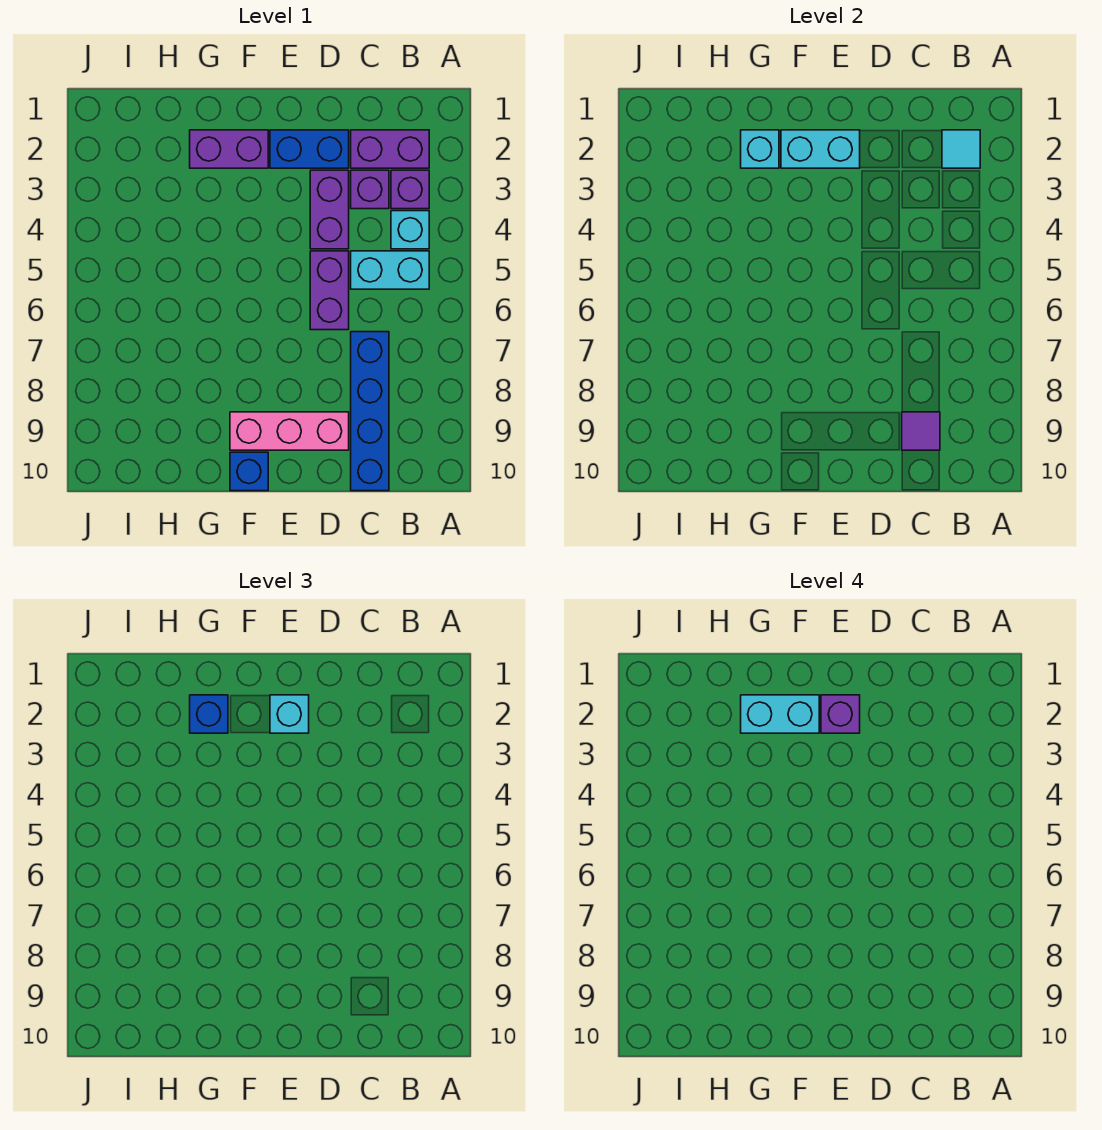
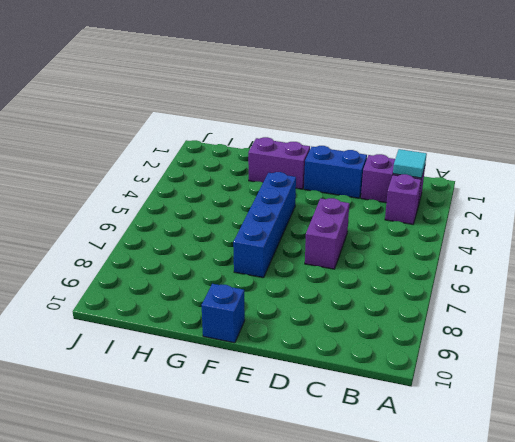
blue 1x4 brick [233,172,296,278] -> blue 1x4 brick moved to [351,332,389,491]
none -> cyan 1x1 brick [391,211,429,249]
none -> cyan 1x2 brick [351,251,429,289]
none -> purple 1x1 brick [351,170,389,209]

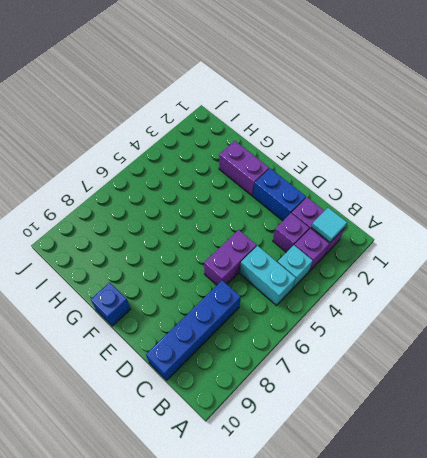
none -> purple 1x2 brick [310,170,349,249]
none -> pink 1x3 brick [230,412,349,450]
none -> purple 1x1 tile [902,412,940,450]

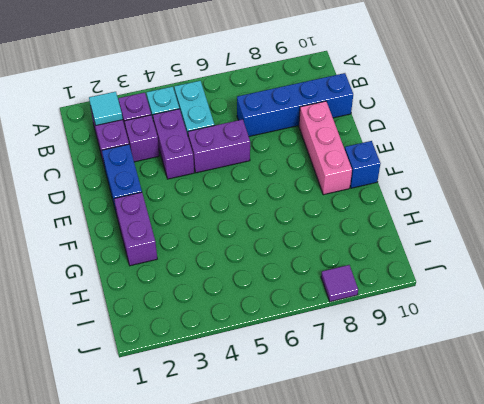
purple 1x2 brick [153,109,194,179] -> purple 1x2 brick turned to [310,170,349,249]
purple 1x1 tile [321,265,358,302] -> purple 1x1 tile moved to [902,412,940,450]
none -> cyan 1x2 brick [781,130,860,168]
none -> cyan 1x1 brick [741,130,779,168]
none -> cyan 1x1 brick [270,695,309,733]

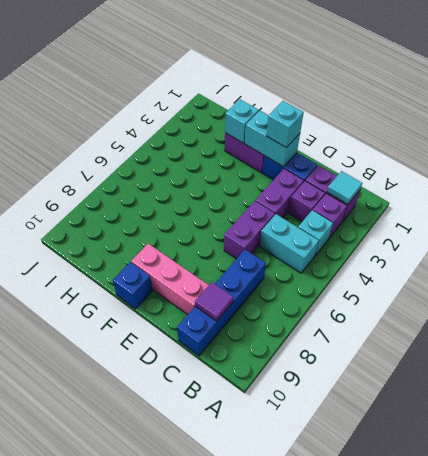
none -> blue 1x1 brick [190,695,228,733]
none -> purple 1x1 brick [821,695,860,733]
none -> cyan 1x2 brick [741,695,819,733]

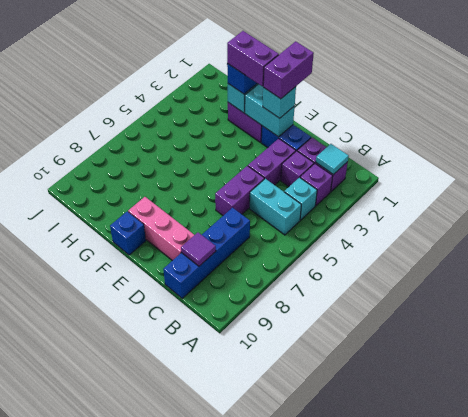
purple 1x2 brick [263,41,314,99] -> purple 1x1 brick [821,695,860,733]
purple 1x2 brick [227,31,279,86] -> cyan 1x2 brick [741,695,819,733]

